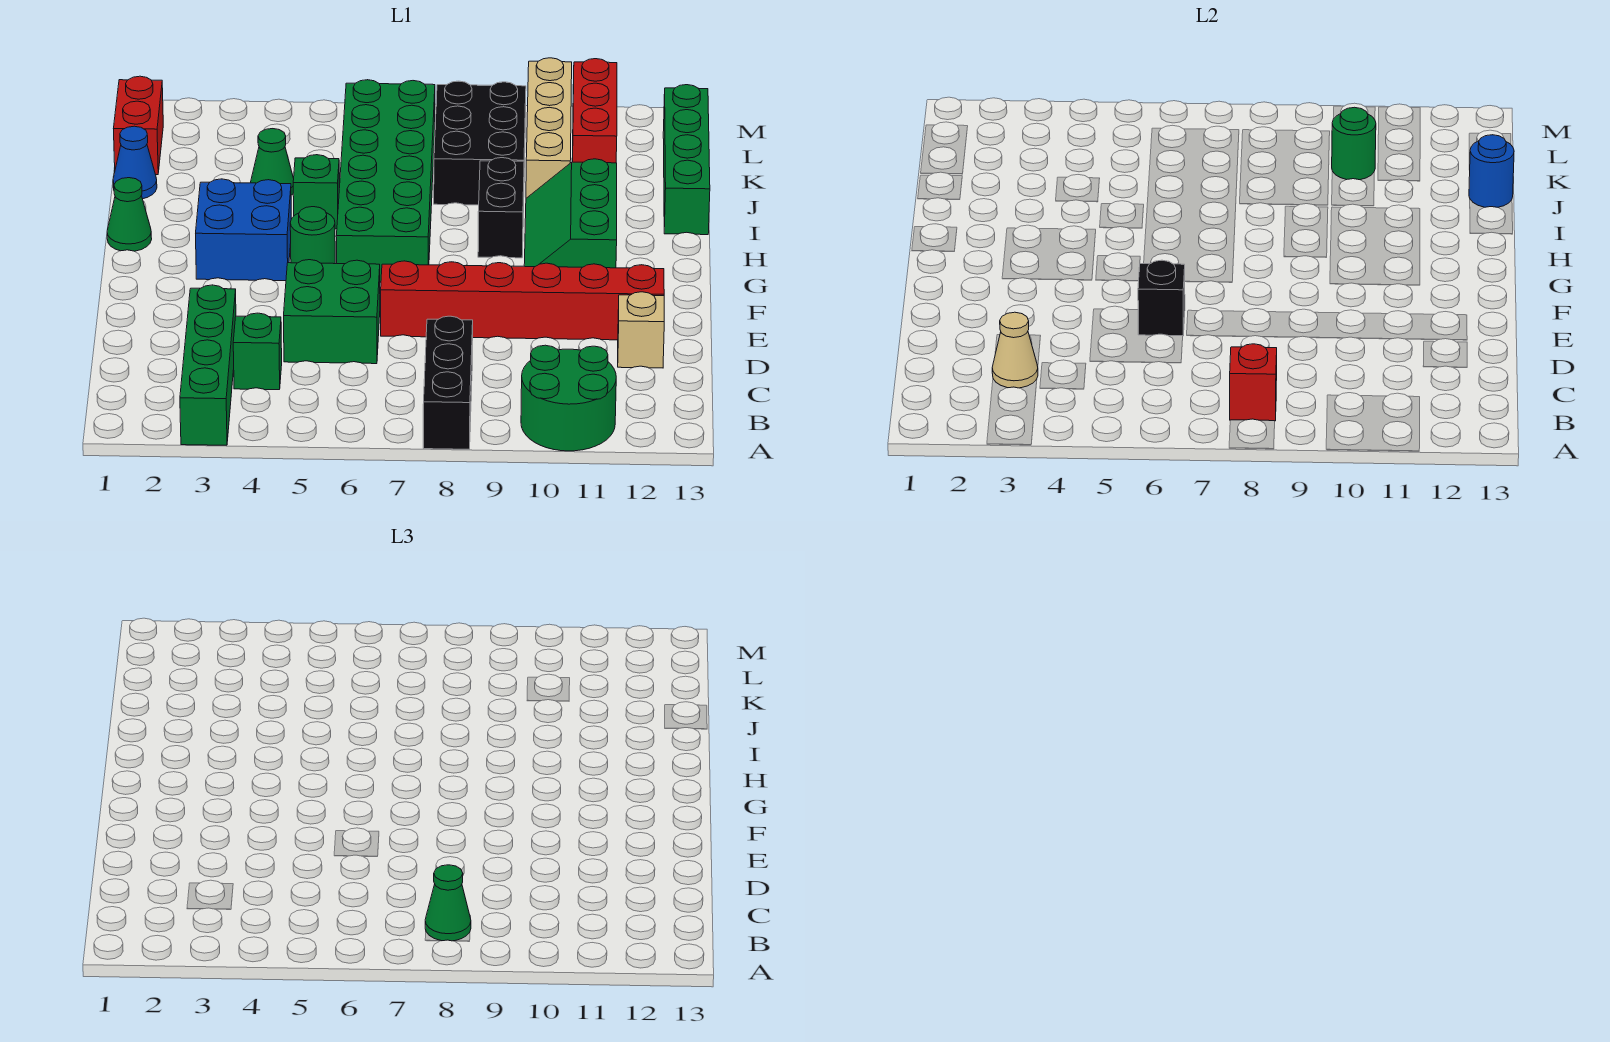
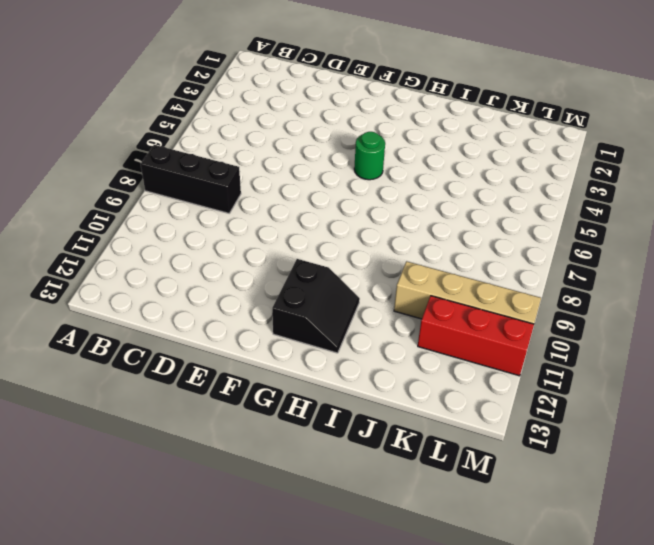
black 2x2 slope [272,259,360,353] -> green 2x3 slope [524,159,617,268]
none -> green 1x4 brick [180,285,236,445]
none -> green 2x2 round brick [521,345,616,451]
none -> green 1x1 brick [233,313,282,390]

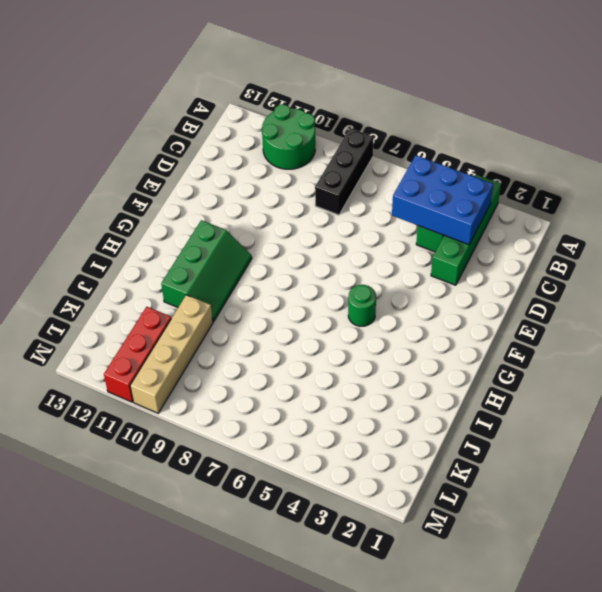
blue 2x3 brick [392,155,493,245] -> tan 1x1 cone [992,312,1038,388]
none -> green 2x2 brick [284,260,380,364]
none -> tan 1x1 brick [618,292,664,368]
none -> red 1x6 brick [381,261,664,340]

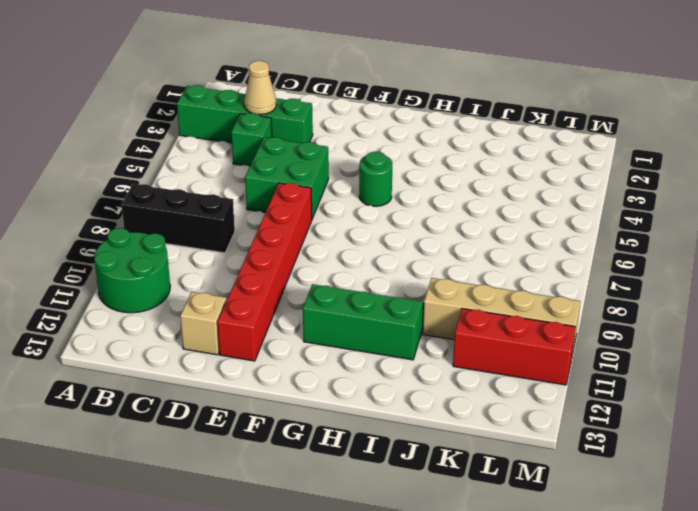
none -> blue 2x2 brick [196,179,291,281]
none -> green 2x6 brick [336,80,435,282]
none -> green 1x1 cone [107,178,152,251]

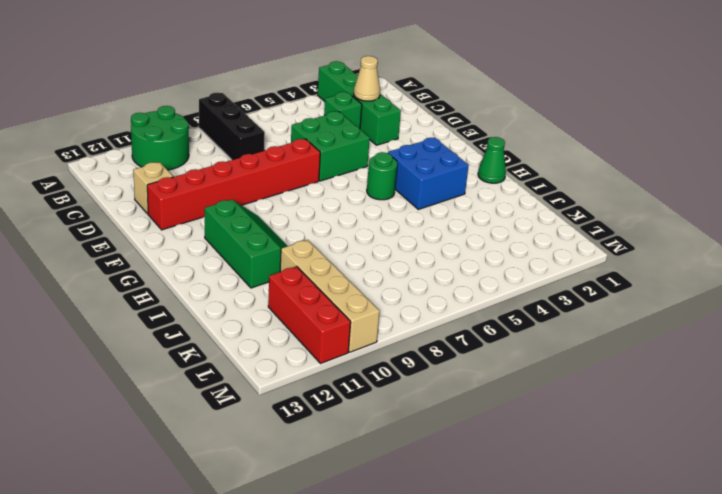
none -> green 2x6 brick [336,80,435,282]
none -> black 1x2 brick [478,158,524,258]
none -> green 1x1 brick [293,155,339,229]

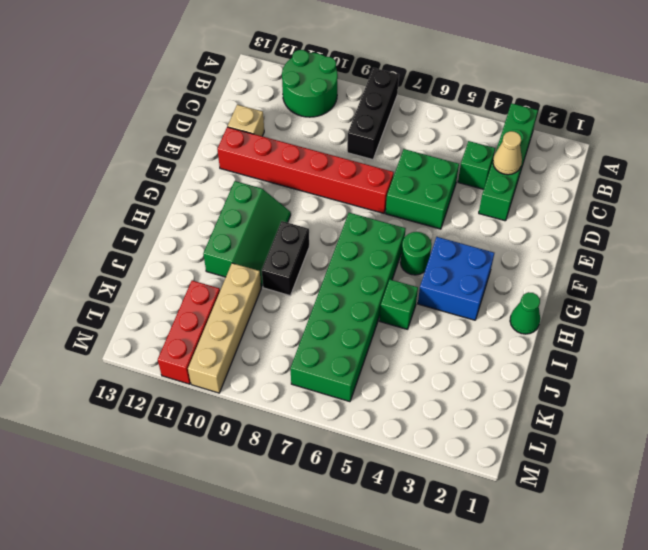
none -> green 1x4 brick [663,85,710,235]
none -> blue 1x1 cone [113,126,157,199]
none -> green 1x1 cone [251,129,294,195]

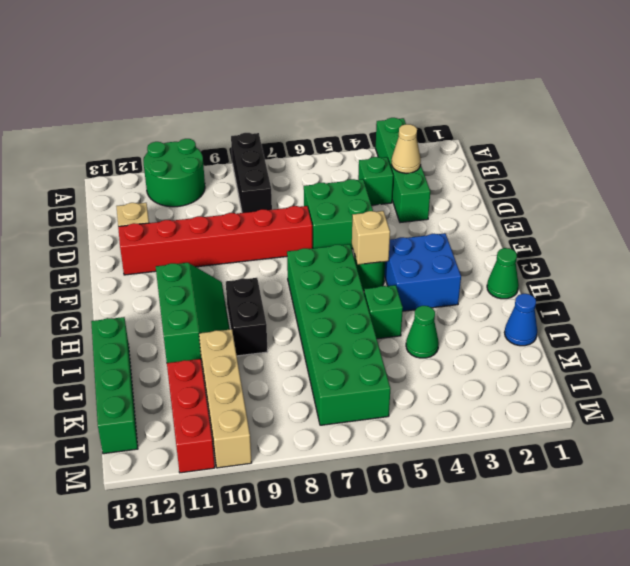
tan 1x1 brick [352,211,390,265] -> none
none -> black 2x3 brick [434,81,526,205]
none -> red 1x2 brick [114,76,163,175]
none -> red 1x1 brick [1230,344,1277,421]

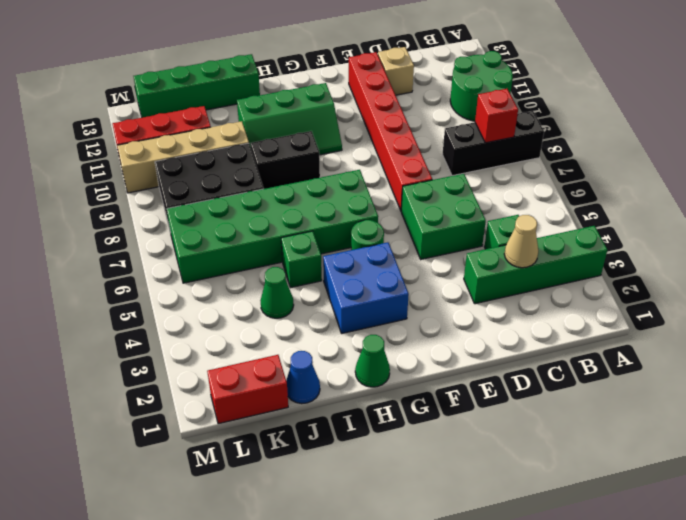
none -> black 1x1 brick [1138,260,1185,336]
none -> blue 1x1 round brick [1469,135,1514,207]
none -> green 1x1 round brick [1332,107,1376,180]

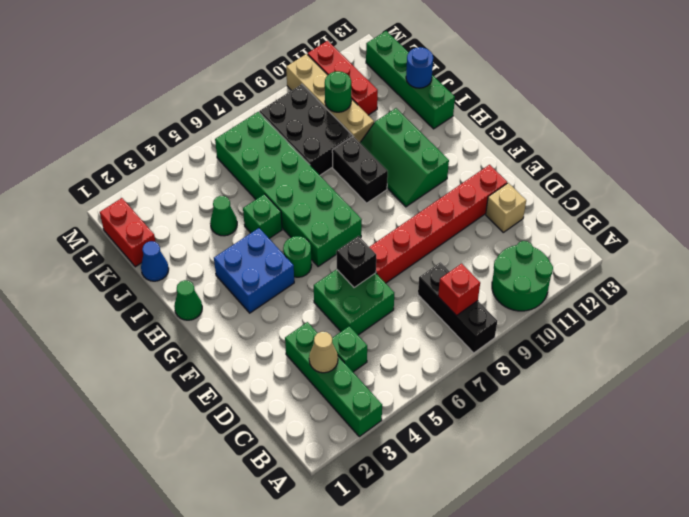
none -> green 1x1 cone [425,865,471,941]

